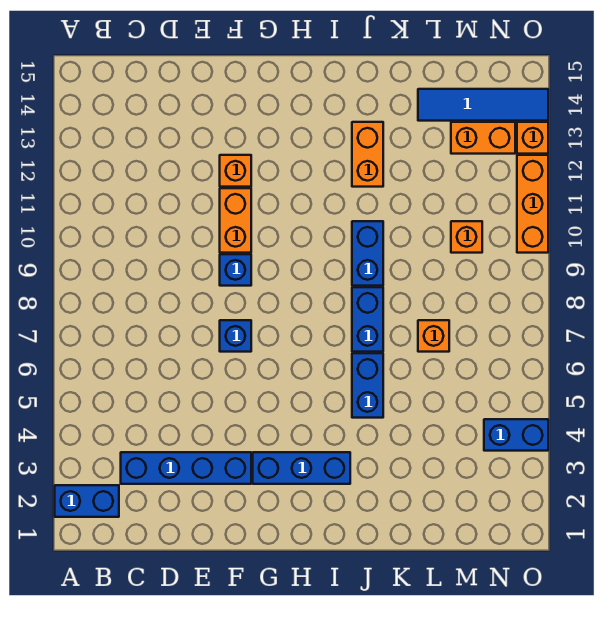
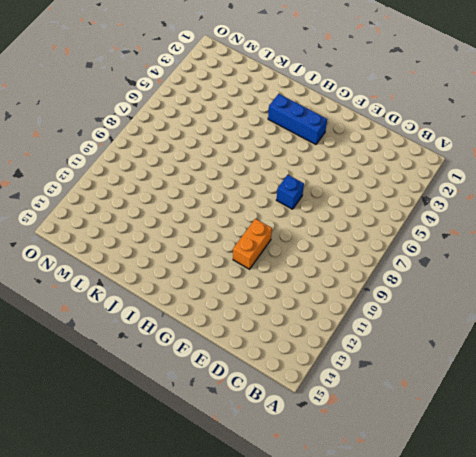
none -> blue 1x2 brick [55,485,119,517]
none -> blue 1x4 brick [121,452,251,484]
none -> blue 1x1 brick [220,254,251,286]

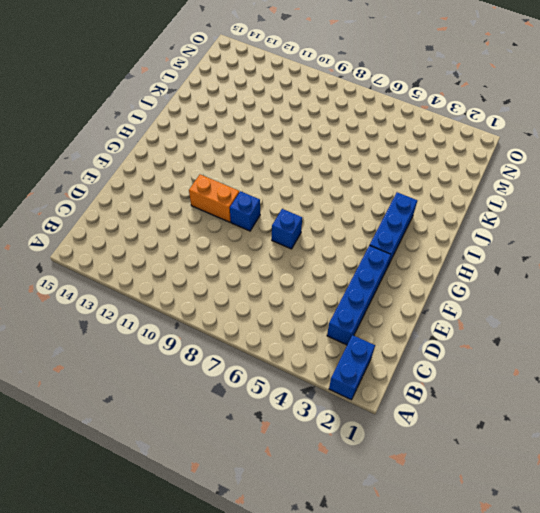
none -> orange 1x1 brick [220,155,251,187]
none -> blue 1x2 brick [352,353,383,418]
none -> blue 1x2 brick [352,287,383,352]

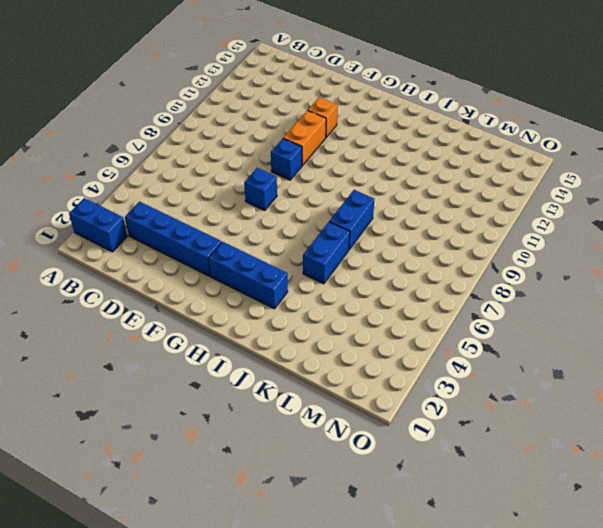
none -> blue 1x2 brick [352,221,383,286]
none -> orange 1x2 brick [352,122,383,187]
none -> orange 1x1 brick [418,320,449,352]

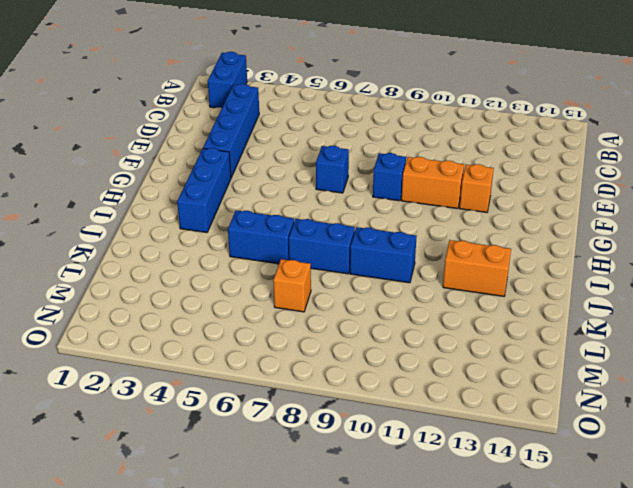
none -> blue 1x4 tile [418,89,548,121]
none -> orange 1x1 brick [451,221,482,253]
none -> orange 1x2 brick [451,122,515,154]

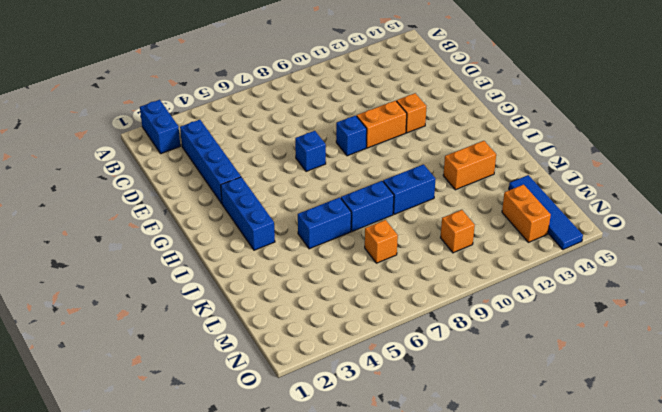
none -> blue 1x2 brick [484,419,548,451]
none -> orange 1x3 brick [517,155,548,253]
none -> orange 1x1 brick [517,122,548,154]

